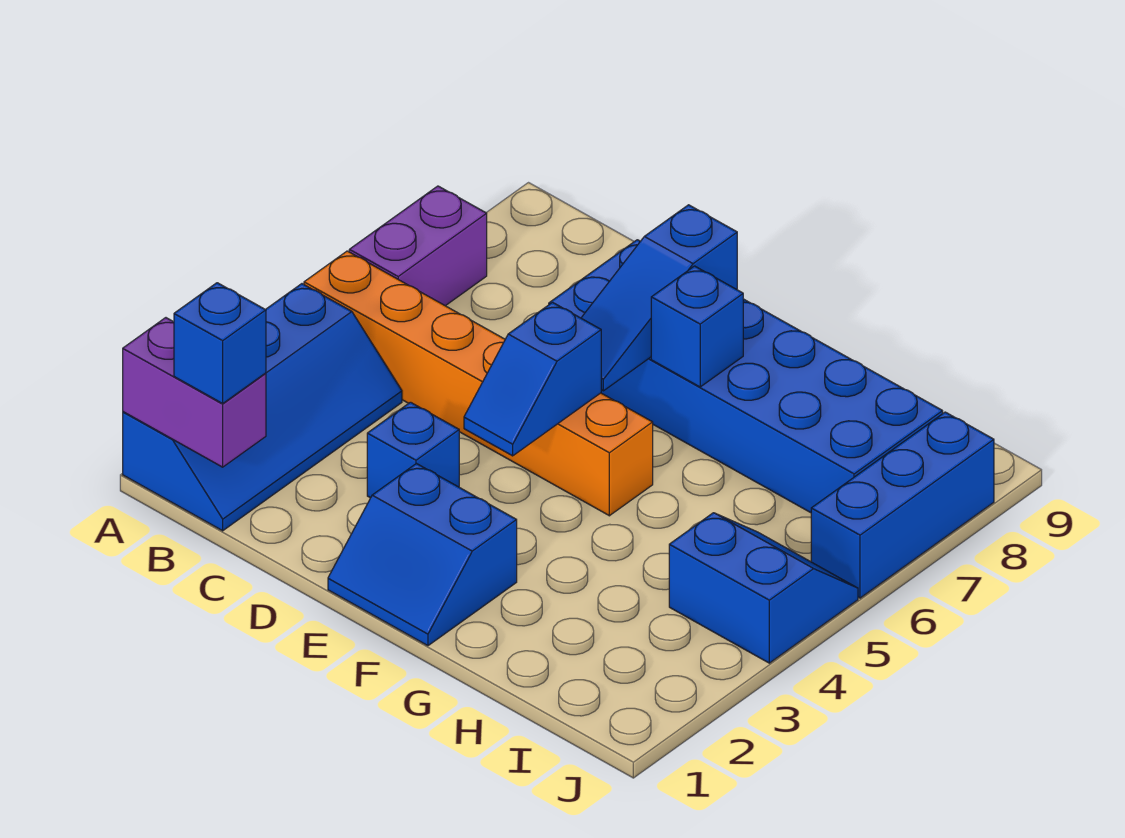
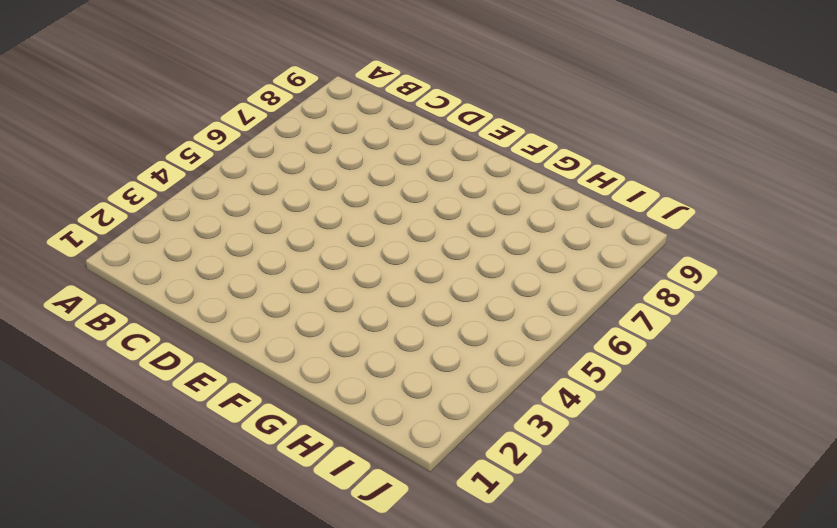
none -> blue 2x4 slope [123,284,402,531]
none -> orange 1x6 brick [304,251,653,516]
none -> purple 1x2 brick [349,186,487,306]

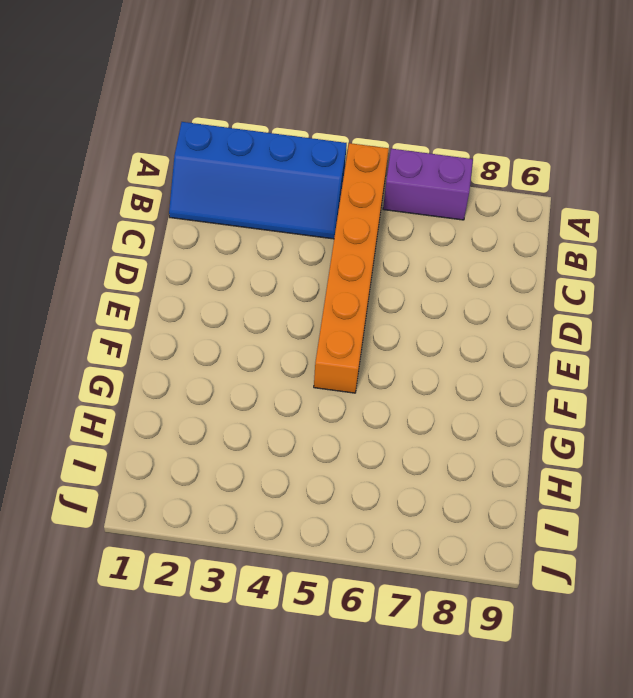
none -> blue 1x1 brick [367,402,459,498]
none -> blue 2x6 brick [549,240,943,513]
none -> blue 2x2 slope [328,464,517,646]

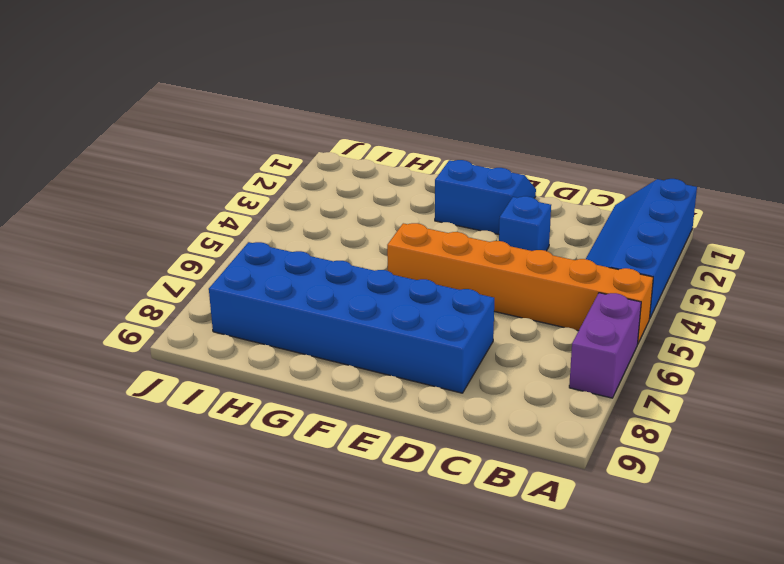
none -> blue 2x2 slope [669,513,858,663]
none -> blue 1x3 brick [811,412,994,598]
none -> purple 1x2 brick [123,318,266,467]

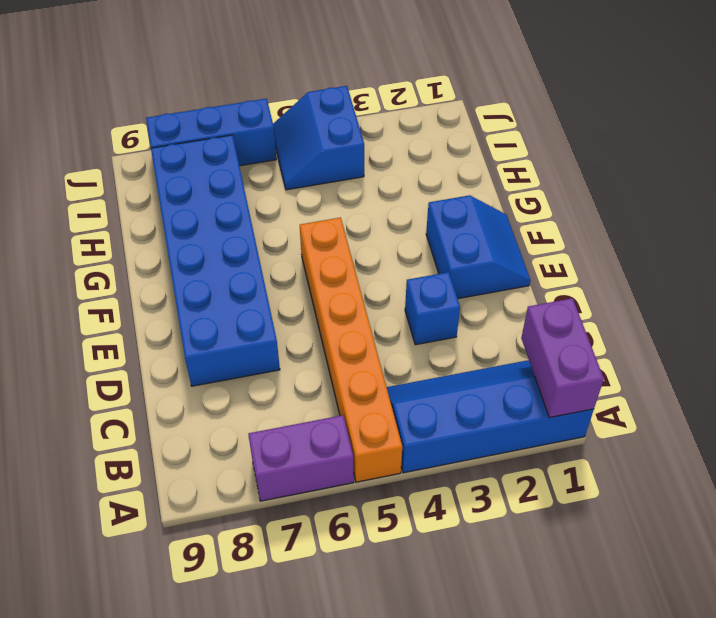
none -> blue 1x2 slope [464,302,601,456]
none -> blue 1x3 slope [581,205,737,391]
none -> blue 1x1 brick [651,266,743,387]

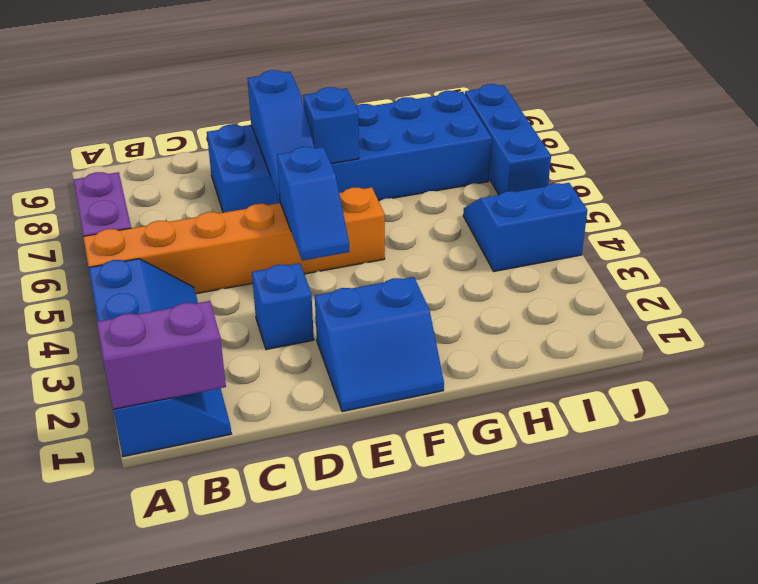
none -> blue 1x1 brick [174,283,266,403]

